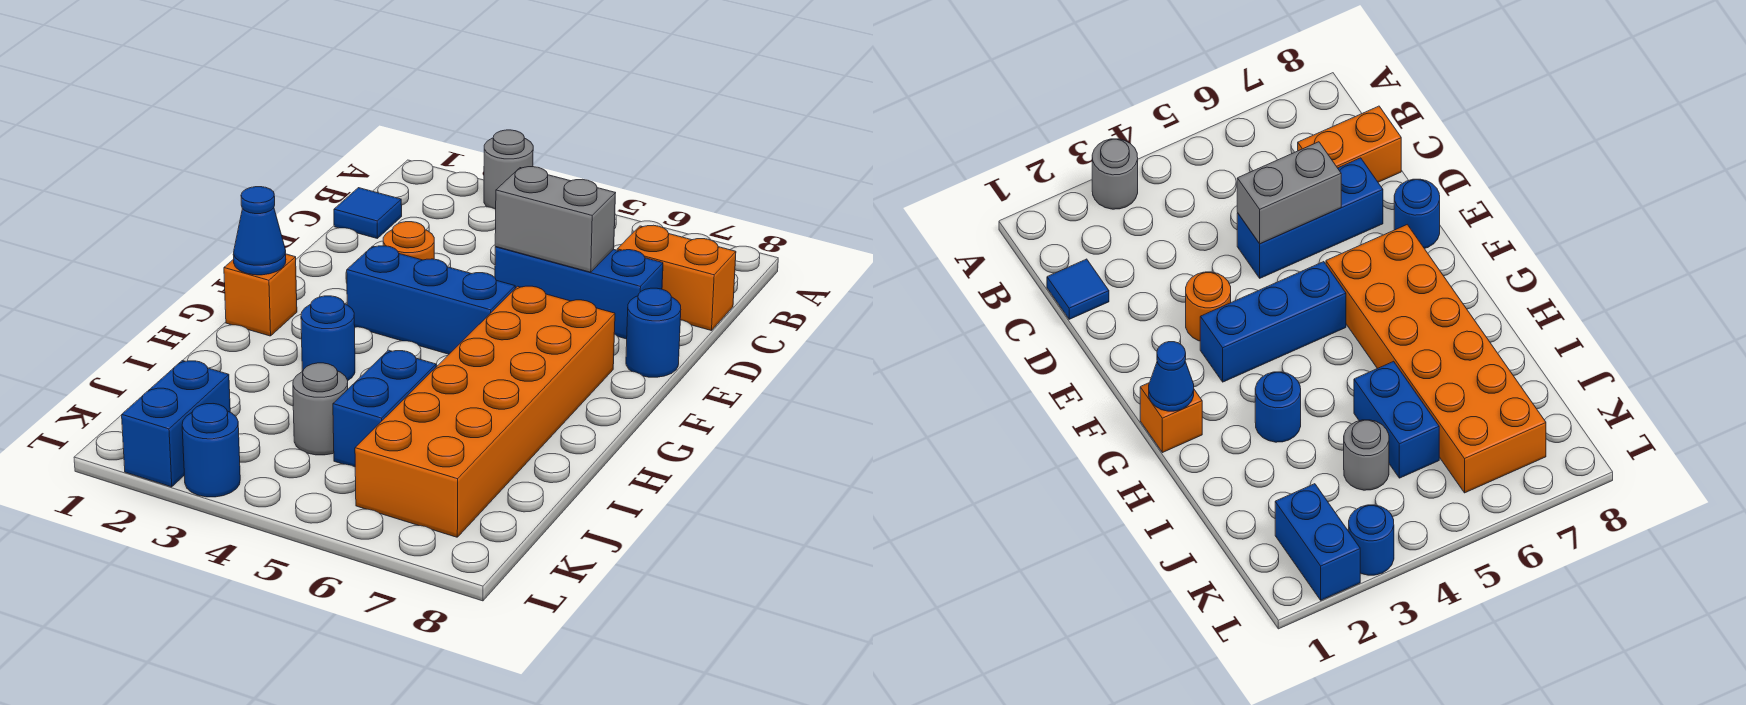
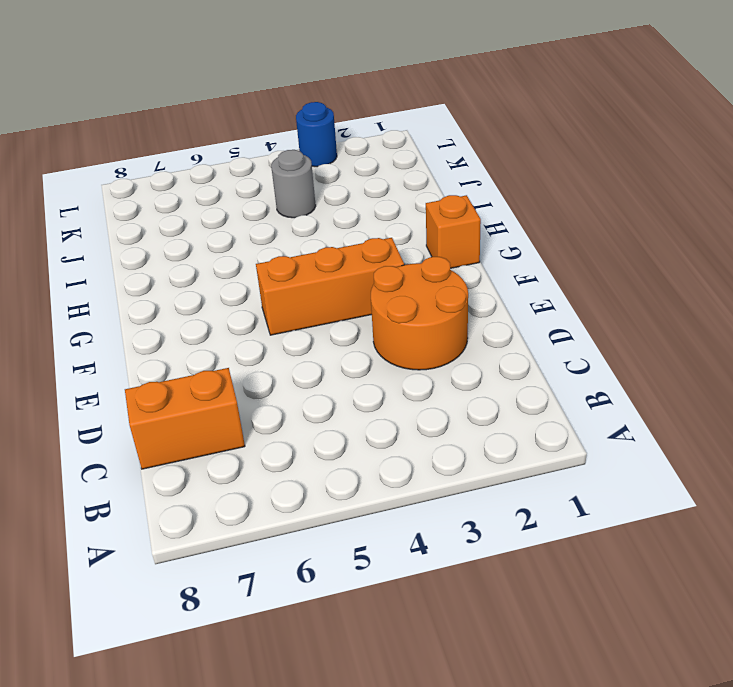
orange 2x2 round brick [371,257,468,370] -> orange 1x1 round brick [383,222,434,260]
orange 1x3 brick [256,238,404,335] -> blue 1x3 brick [347,246,515,354]
none -> grey 1x1 round brick [484,130,533,209]
none -> blue 1x1 tile [334,188,402,238]
none -> blue 1x3 brick [495,247,663,339]

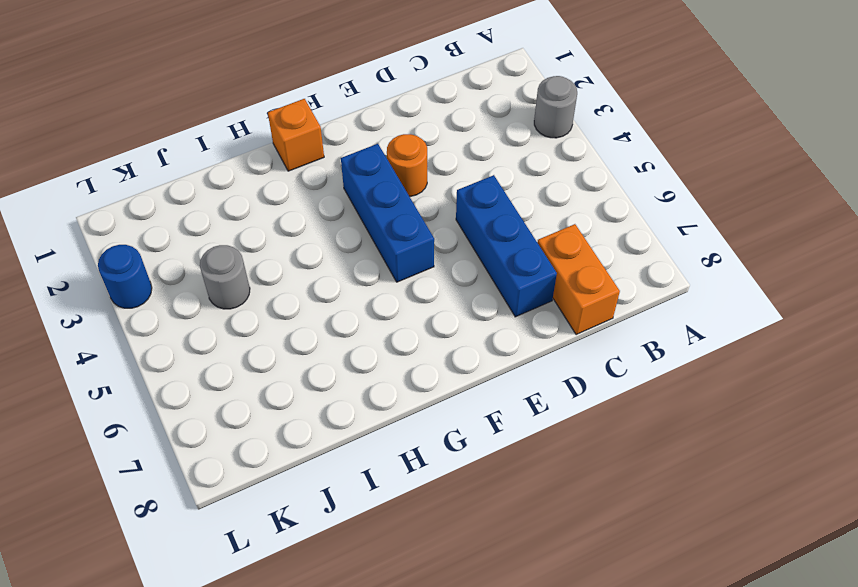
none -> blue 1x1 tile [334,188,402,238]
none -> blue 1x1 round brick [626,288,681,377]
none -> orange 2x6 brick [355,286,615,537]

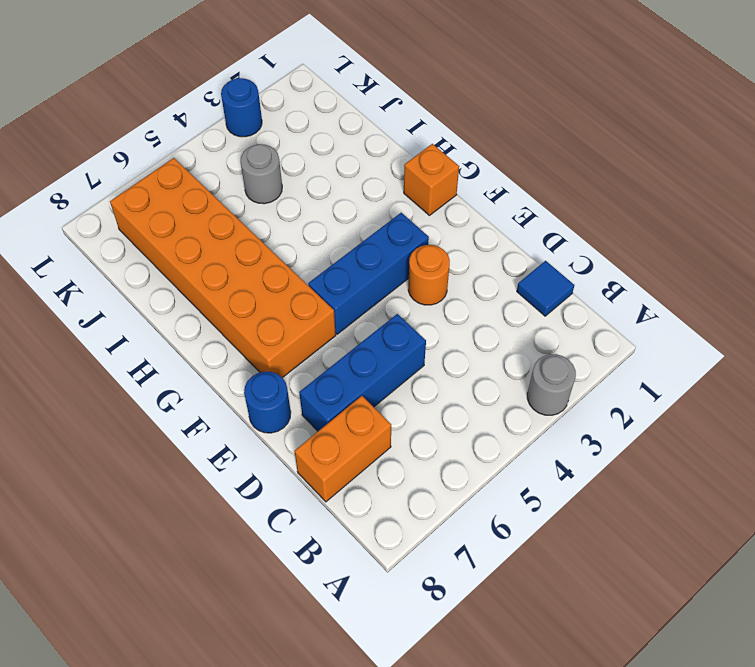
none -> blue 1x1 round brick [301,296,355,380]
none -> blue 1x2 brick [333,350,436,467]
none -> blue 1x2 brick [122,361,230,487]

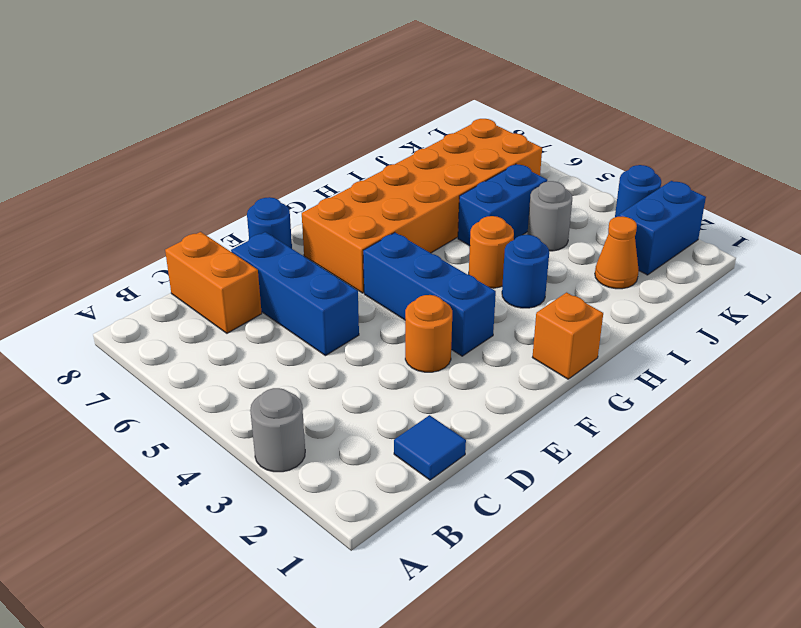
orange 1x1 round brick [469,216,514,288] -> none
orange 1x1 cone [595,216,639,289] -> none
none -> grey 1x2 brick [495,167,615,272]
none -> blue 1x1 cone [233,187,286,275]

